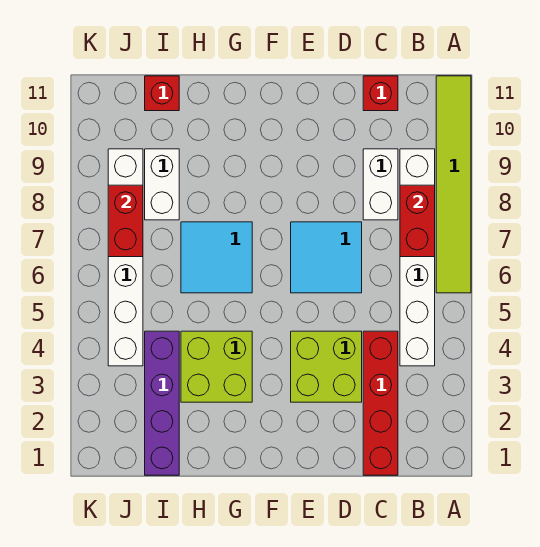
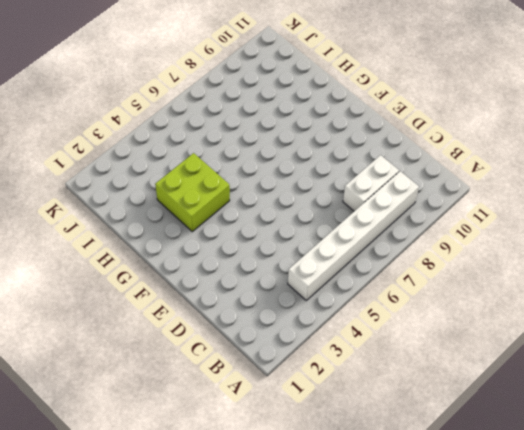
none -> lime 1x6 tile [436,76,471,293]
none -> red 1x4 brick [363,331,398,475]
none -> red 1x1 brick [363,76,398,111]

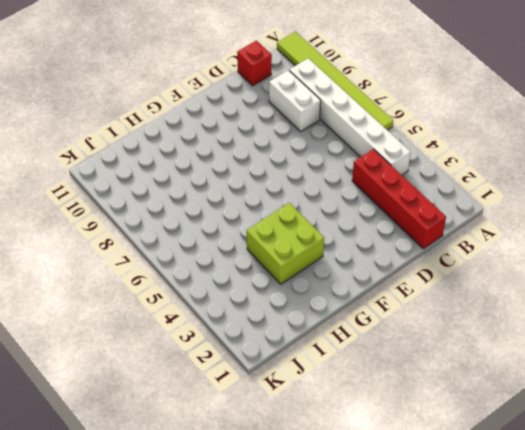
none -> lime 2x2 brick [291,331,362,402]
none -> cyan 2x2 tile [291,222,362,293]
none -> cyan 2x2 tile [181,222,252,293]

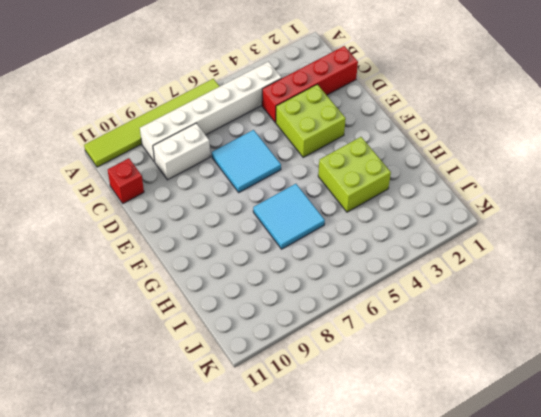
none -> purple 1x4 brick [145,331,179,475]
none -> white 1x2 brick [145,149,179,220]
none -> red 1x1 brick [145,76,179,111]

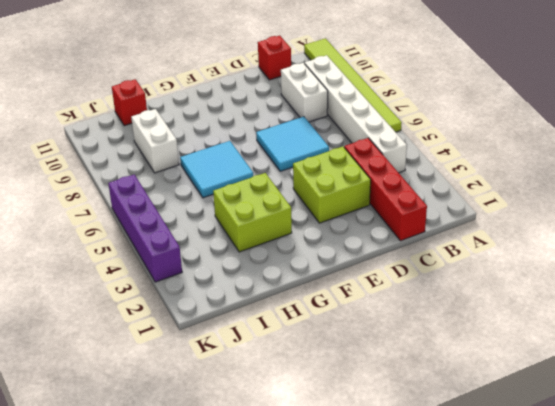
purple 1x4 brick [108,175,182,282] -> purple 1x4 brick moved to [145,331,179,475]
none -> white 1x6 brick [108,149,143,366]
none -> red 1x2 brick [400,185,435,257]
none -> red 1x2 brick [108,185,143,257]

